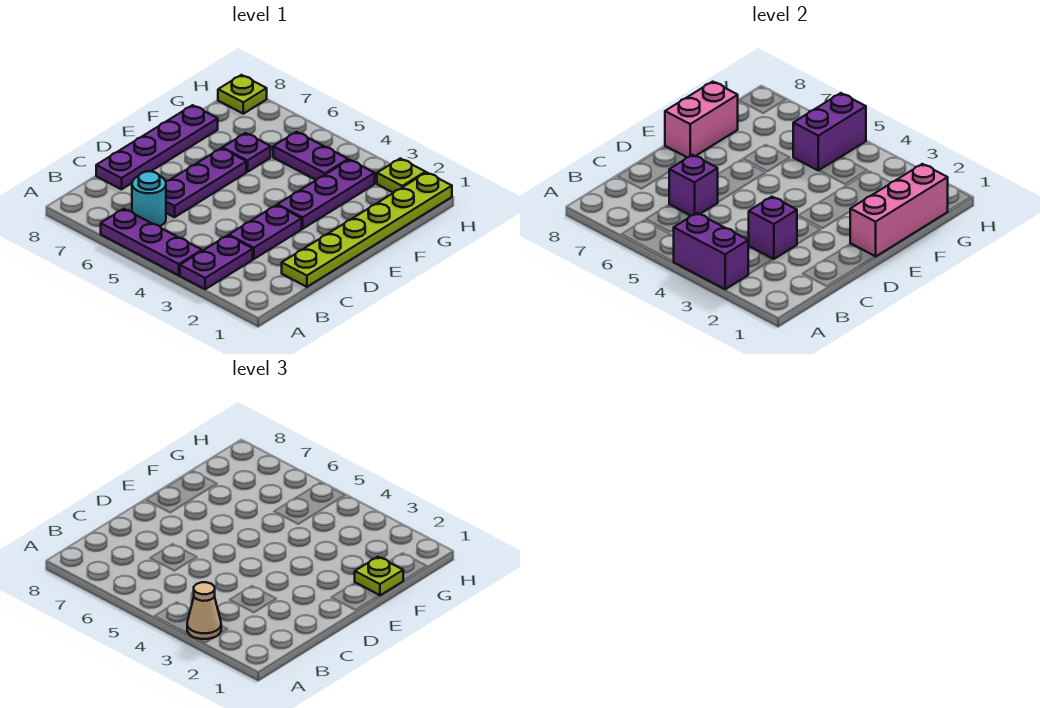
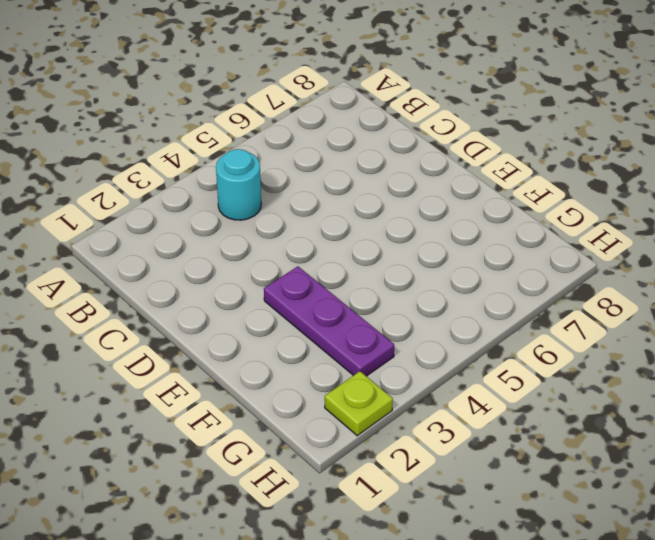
cyan 1x1 round brick [216,149,261,220] -> cyan 1x1 round brick moved to [132,171,166,226]
none -> purple 1x2 plate [180,235,253,289]
none -> purple 1x3 plate [101,209,202,275]
none -> lime 1x6 plate [282,172,452,287]

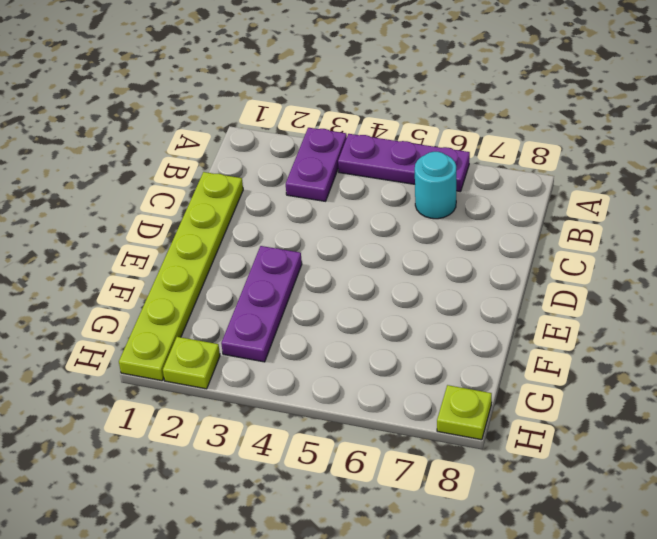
none -> purple 1x2 plate [229,205,302,259]
none -> purple 1x3 plate [166,148,246,217]
none -> purple 1x4 plate [96,105,218,189]

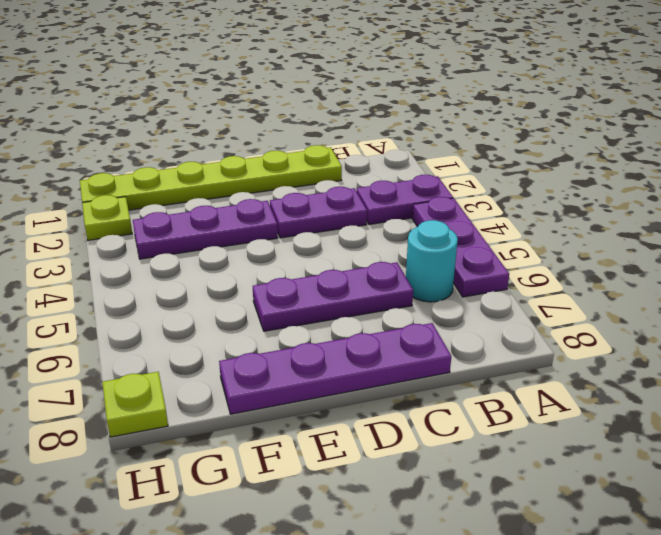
none -> purple 1x1 plate [222,133,271,172]
none -> purple 1x2 plate [273,132,348,180]
none -> purple 1x2 brick [674,213,748,289]

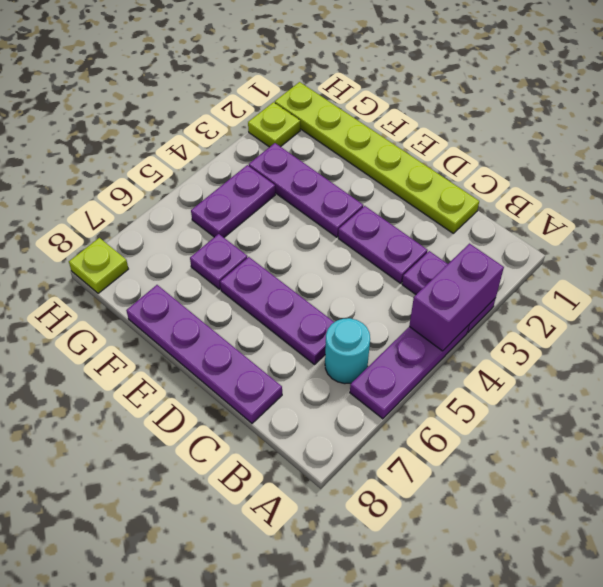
none -> purple 1x1 brick [749,197,797,259]
none -> purple 1x1 brick [669,155,718,216]
none -> pink 1x3 brick [850,164,948,257]

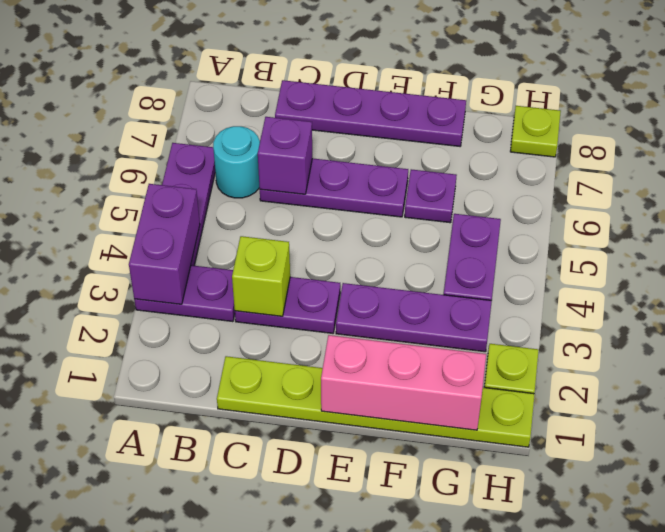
lime 1x1 brick [232,236,290,316] -> purple 1x1 brick [749,197,797,259]
none -> pink 1x2 brick [665,82,738,157]
none -> purple 1x2 brick [793,93,866,171]
none -> tan 1x1 cone [187,582,221,639]

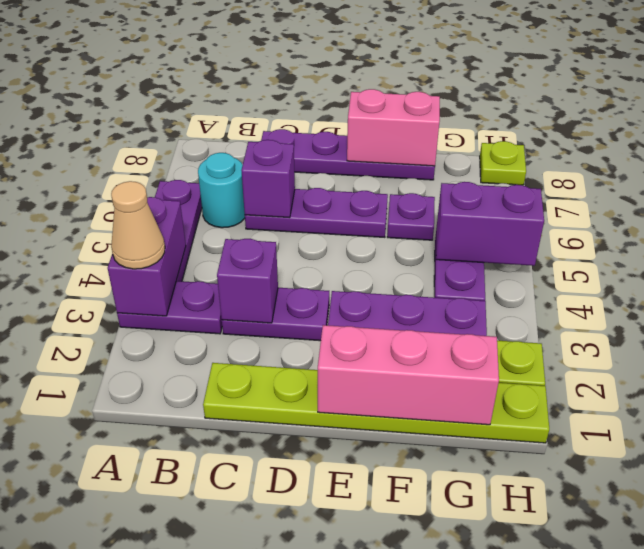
none -> lime 1x1 plate [355,557,403,595]

